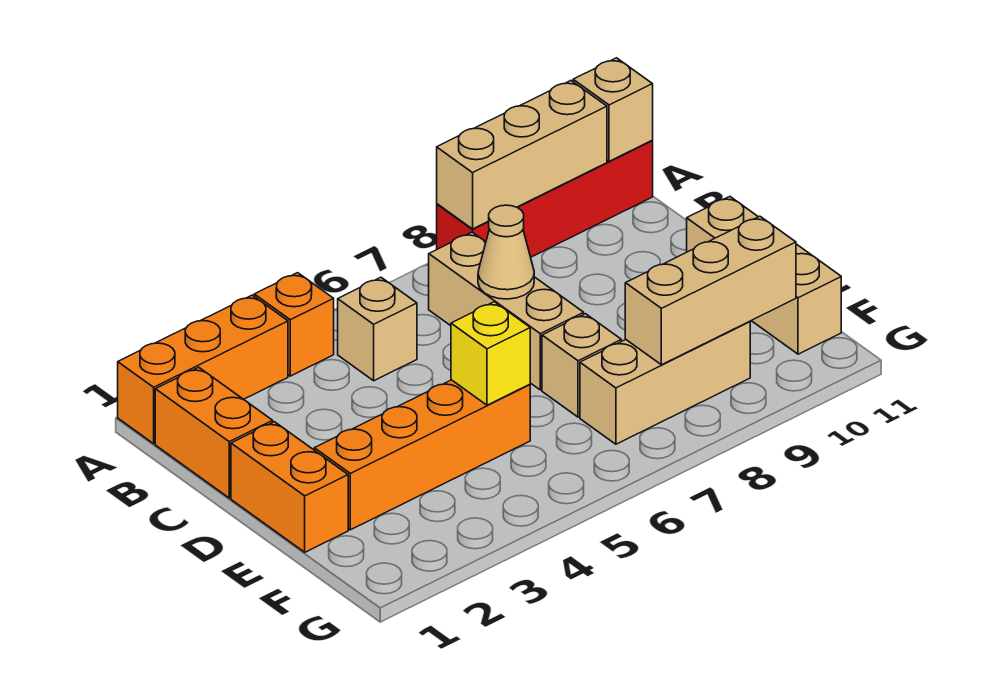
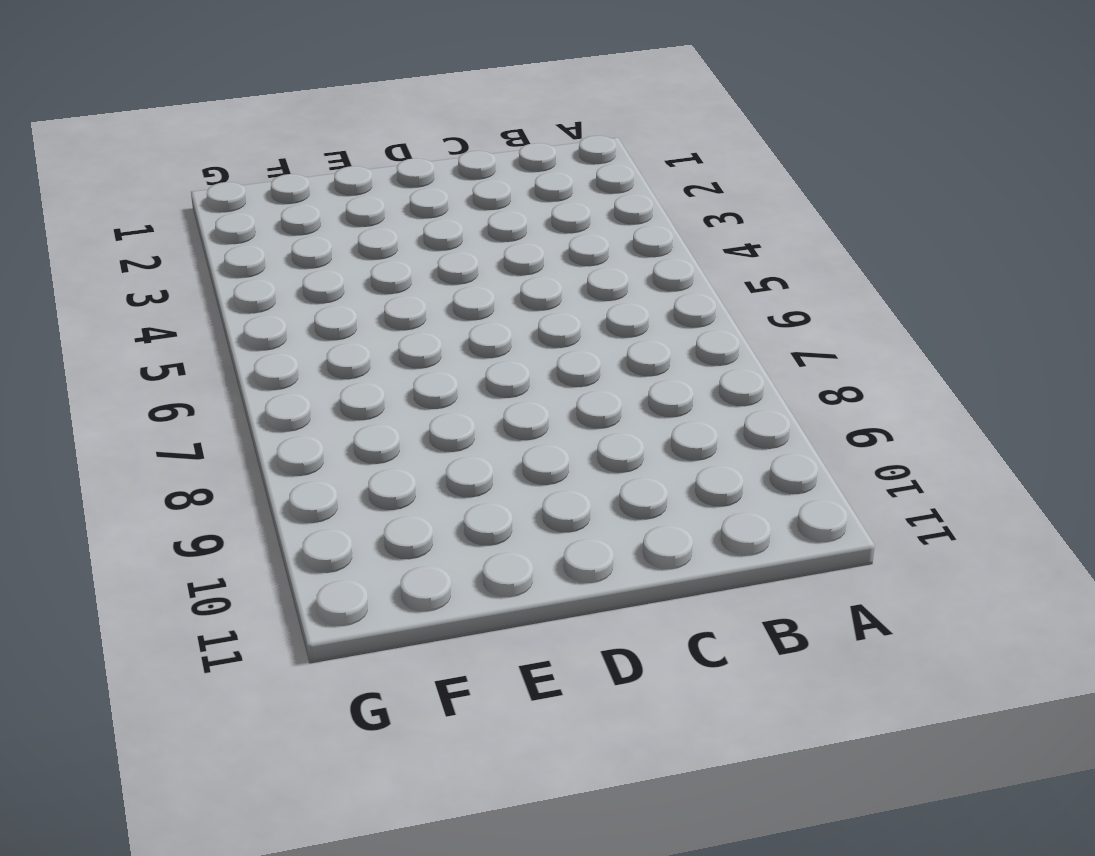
none -> orange 1x3 brick [118,295,288,444]
none -> orange 1x1 brick [254,273,334,376]
none -> red 1x4 brick [437,141,653,257]

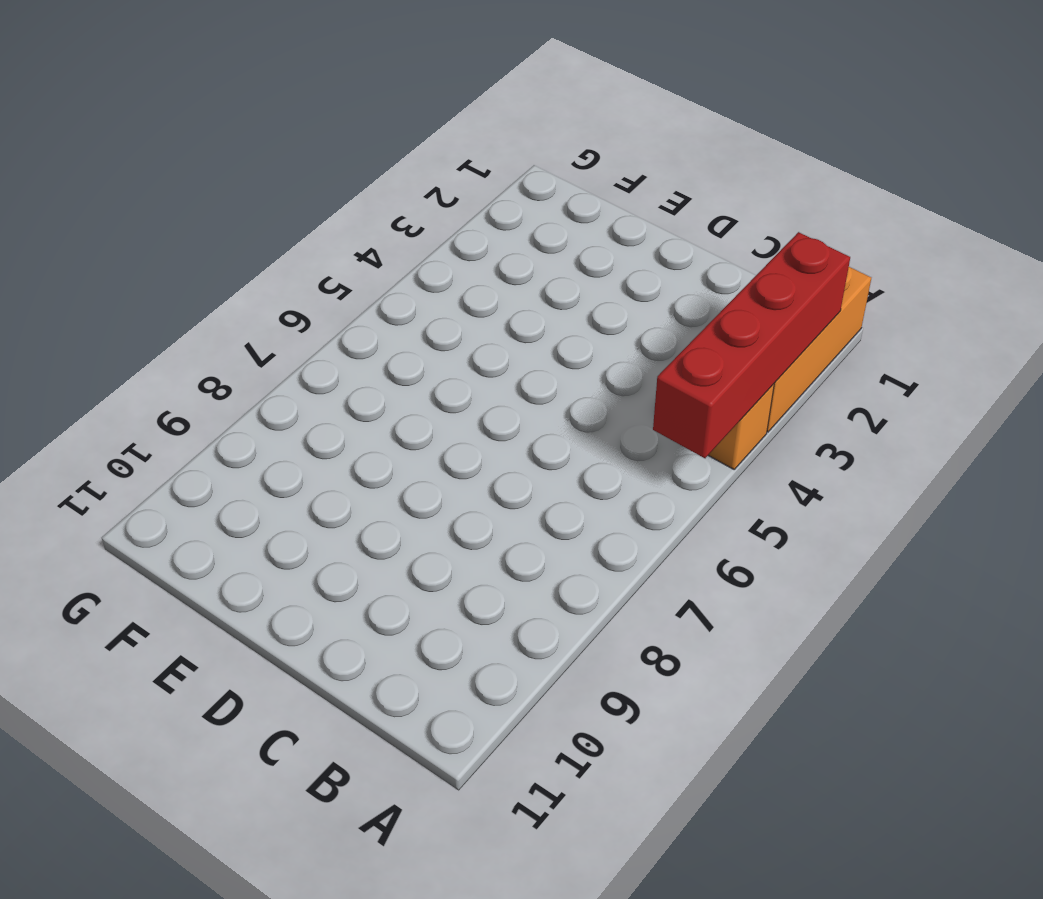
red 1x4 brick [653,232,850,458] -> red 1x4 brick moved to [437,141,653,257]
none -> orange 1x2 brick [155,367,273,498]
none -> tan 1x1 brick [338,277,417,381]
none -> tan 1x3 brick [429,232,584,390]

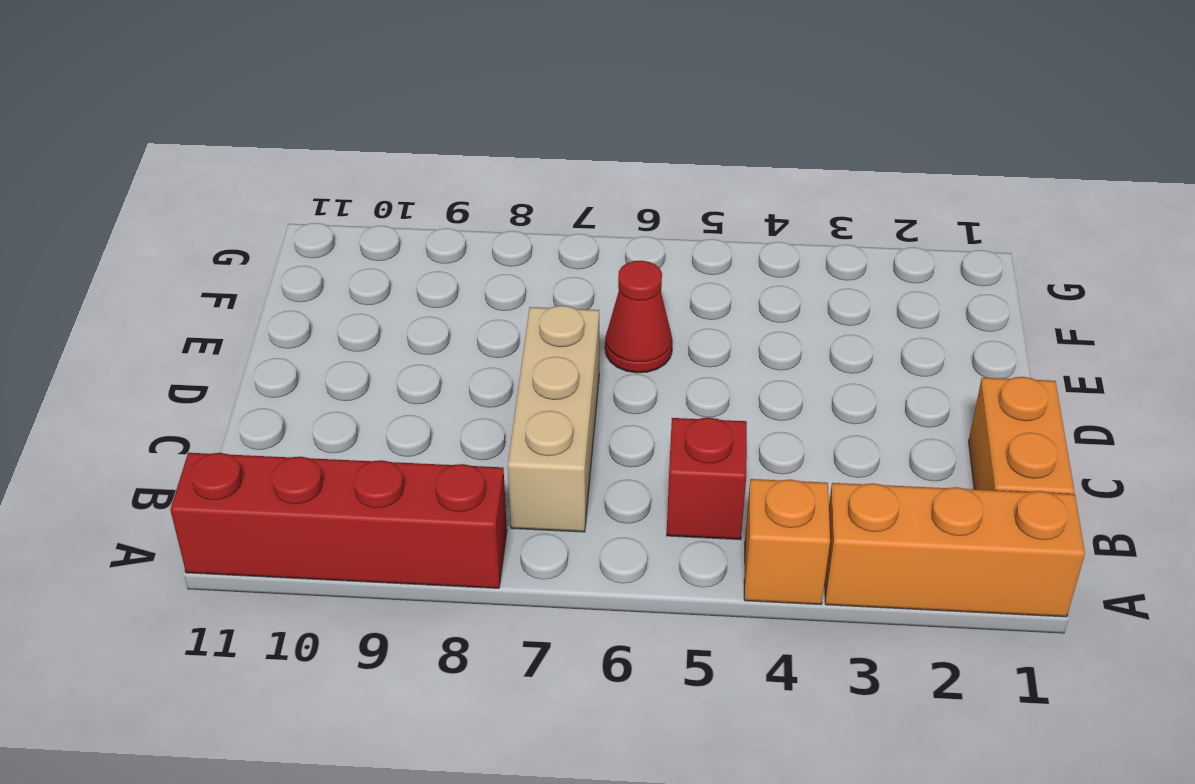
red 1x1 brick [667,418,747,540] -> tan 1x1 brick [338,277,417,381]
red 1x1 cone [605,261,672,373] -> none
none -> orange 1x2 brick [231,422,348,552]
none -> tan 1x3 brick [687,197,841,354]
none -> orange 1x4 brick [314,380,530,530]

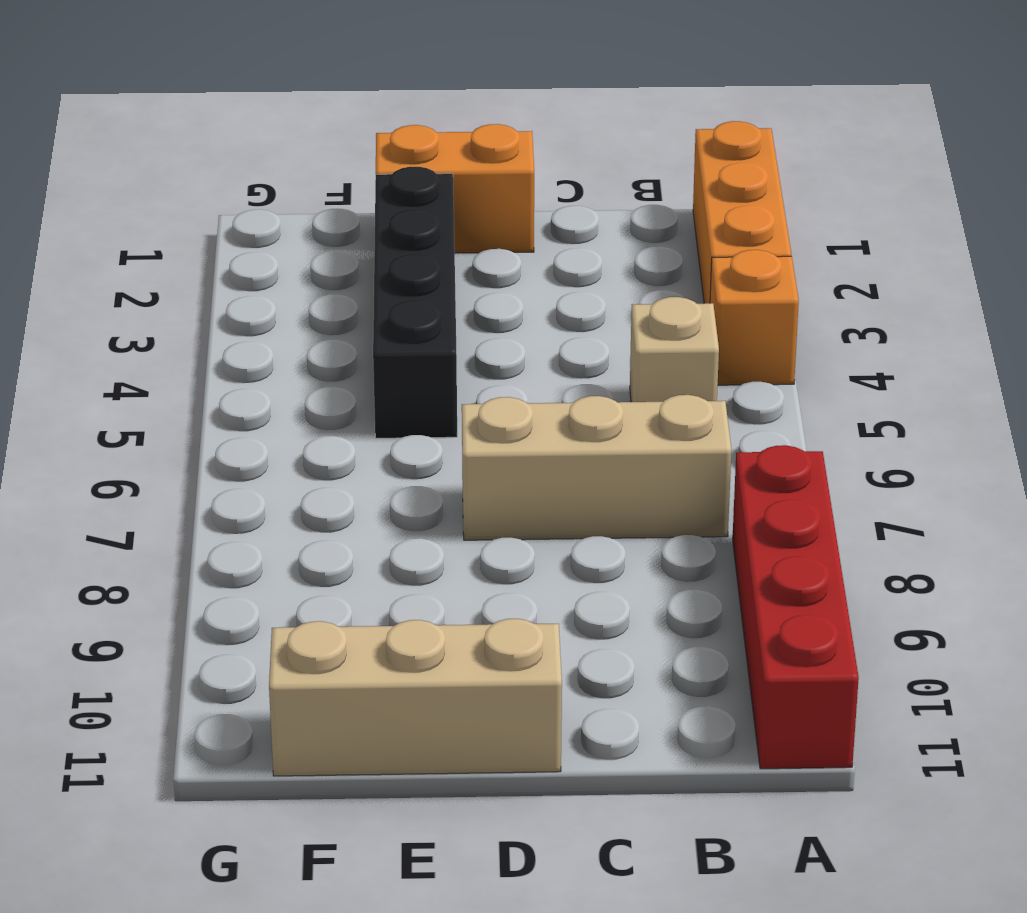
black 1x4 brick [373,167,457,438] -> orange 1x4 brick [314,380,530,530]
none -> orange 1x2 brick [155,367,273,498]
none -> tan 1x1 brick [542,314,621,417]
none -> tan 1x3 brick [580,321,750,444]

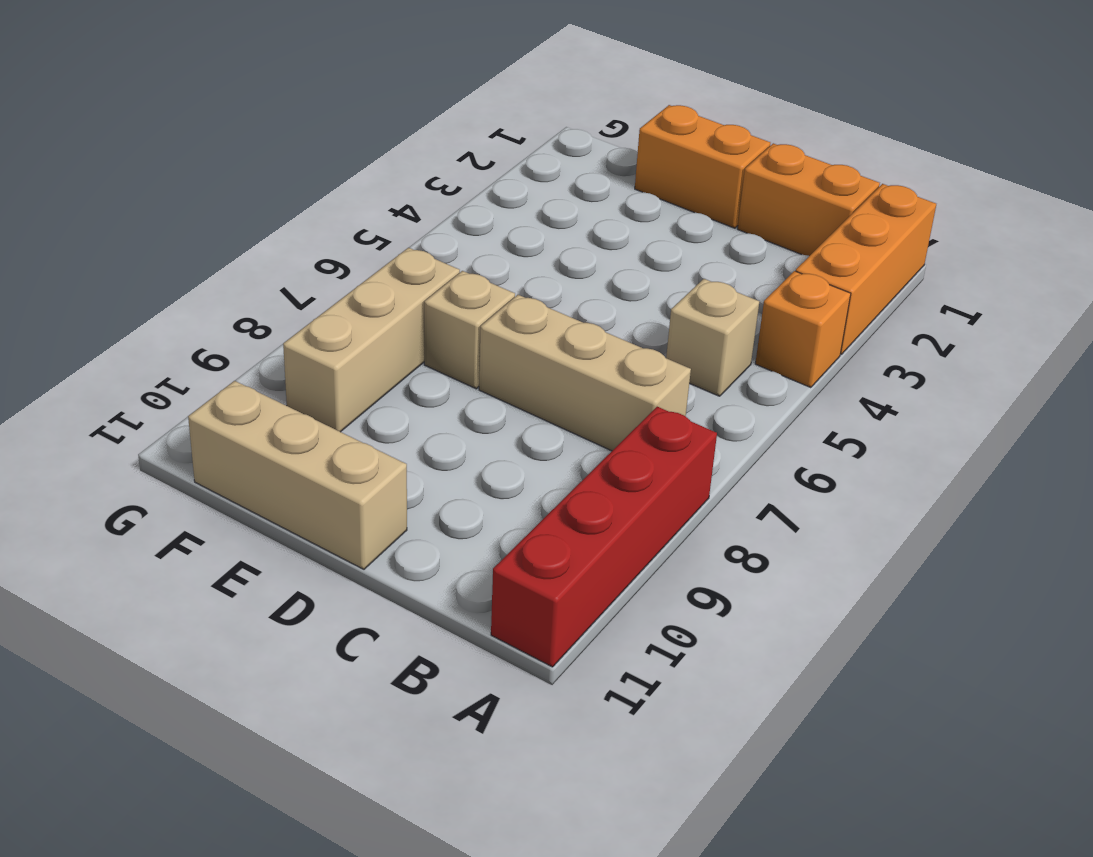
none -> orange 1x4 brick [314,380,530,530]
none -> tan 1x3 brick [437,81,607,229]
none -> tan 1x1 brick [573,58,653,161]

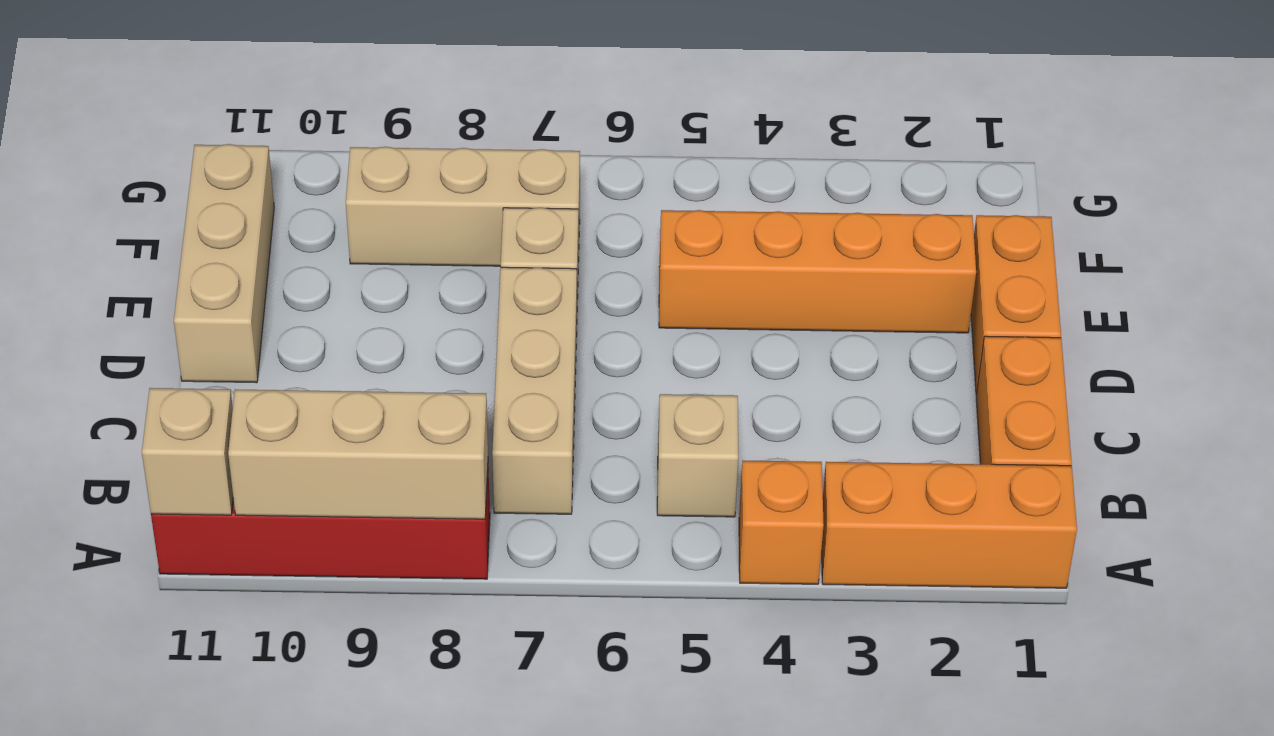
none -> tan 1x1 cone [478,205,534,299]
none -> yellow 1x1 brick [451,302,530,405]
none -> tan 1x3 brick [625,216,796,365]

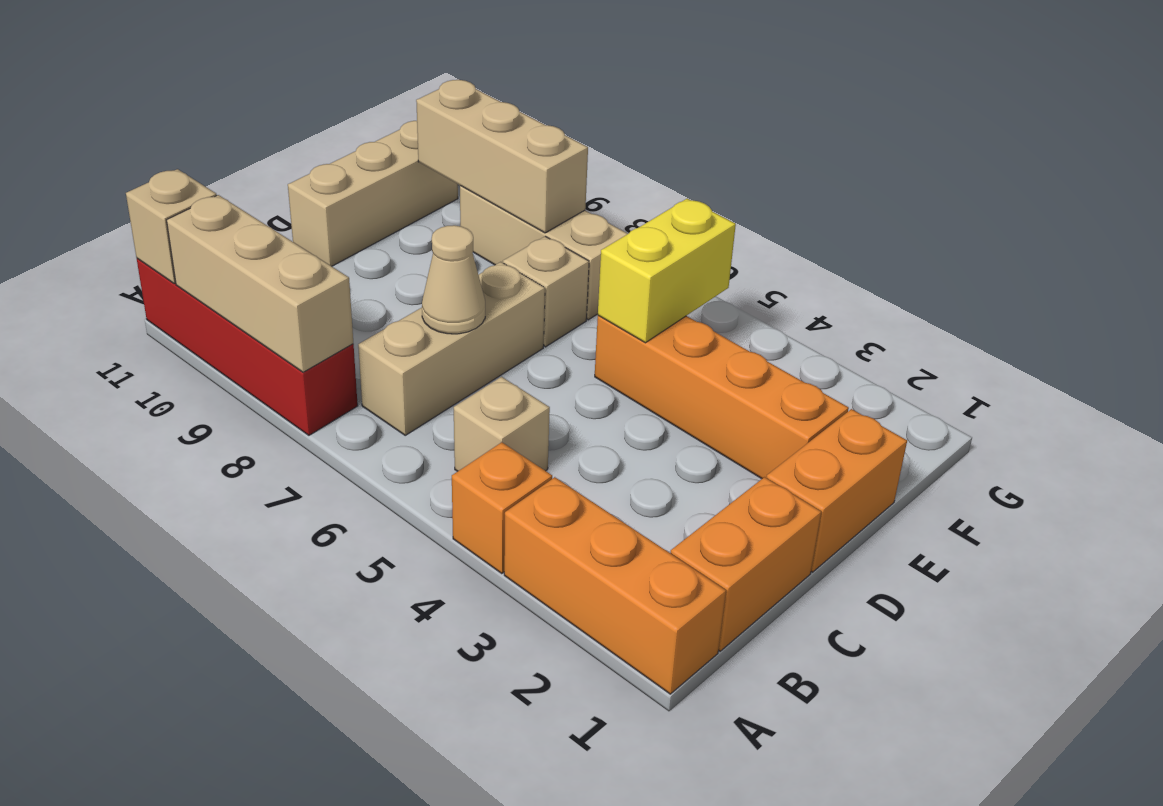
yellow 1x2 brick [598,199,736,343] -> yellow 1x1 brick [451,302,530,405]

